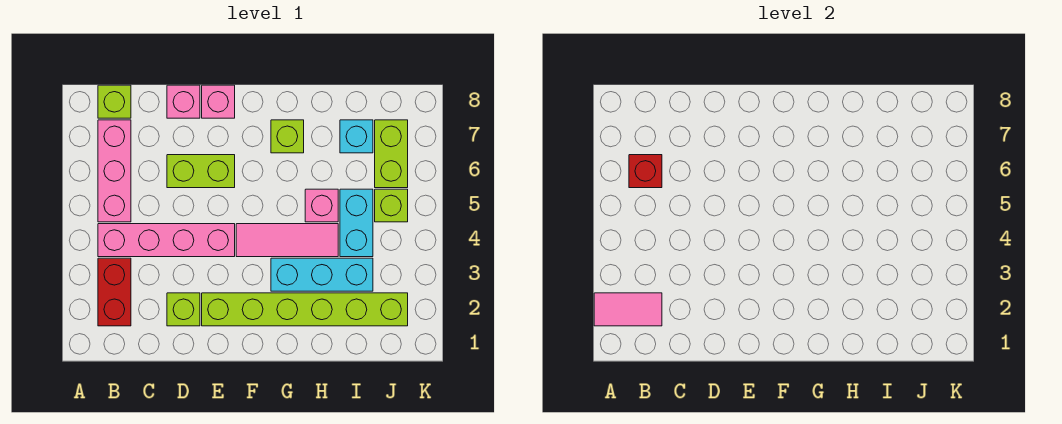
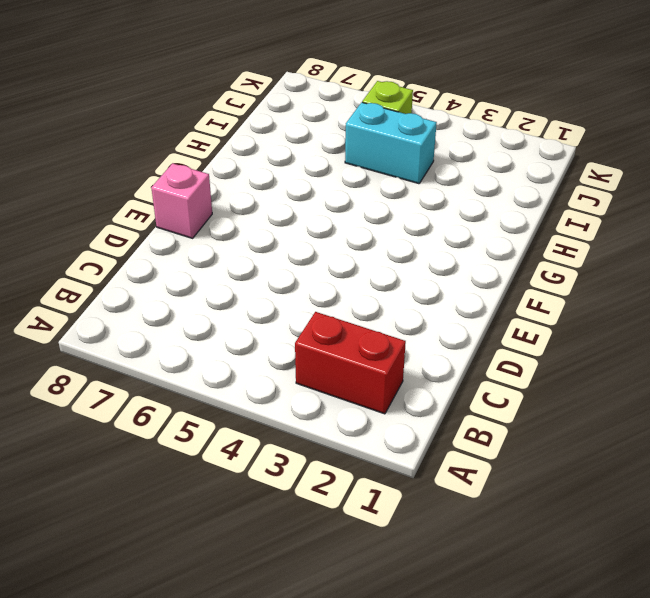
none -> pink 1x4 brick [98,224,235,257]
none -> pink 1x3 brick [98,120,131,222]
none -> lime 1x1 brick [98,85,131,118]

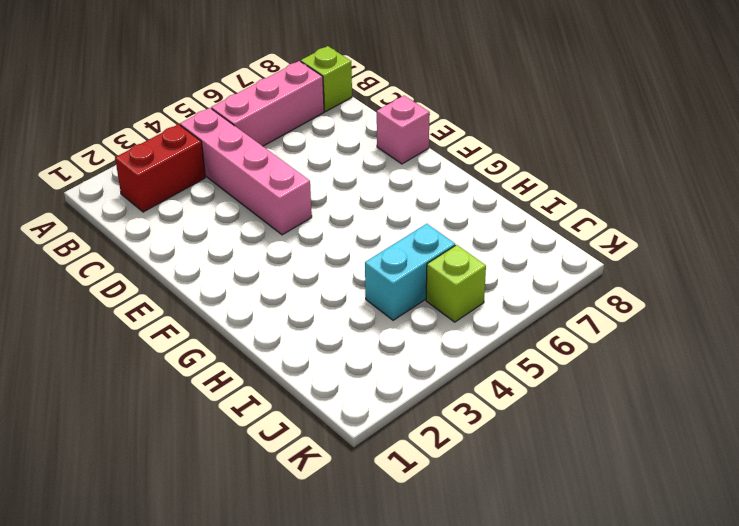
none -> lime 1x1 brick [167,293,200,326]
none -> lime 1x2 brick [167,155,235,188]
none -> pink 1x1 brick [167,85,200,118]

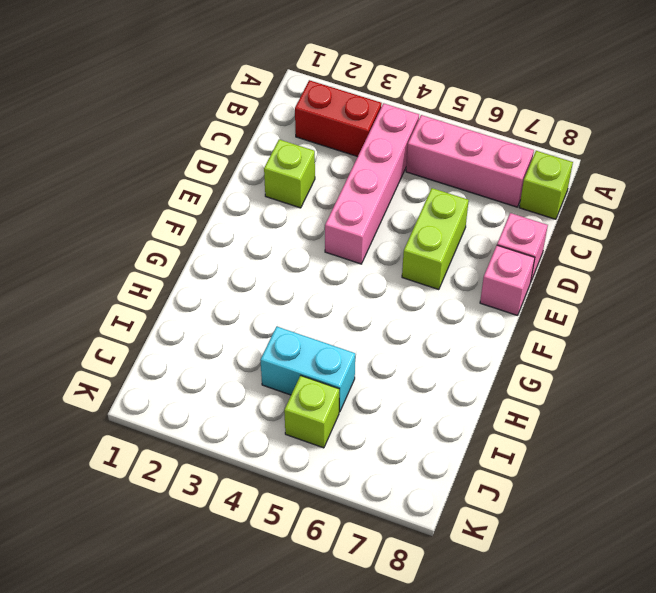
none -> lime 1x6 brick [202,293,408,326]
none -> pink 1x3 tile [236,224,338,257]
none -> cyan 1x3 brick [271,258,373,291]

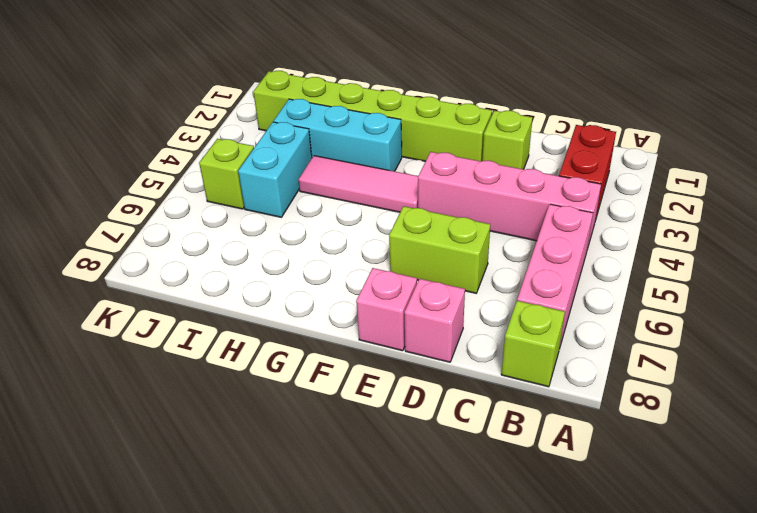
none -> lime 1x1 brick [271,120,304,153]
none -> pink 1x1 brick [305,189,338,222]
none -> cyan 1x1 brick [340,120,373,153]

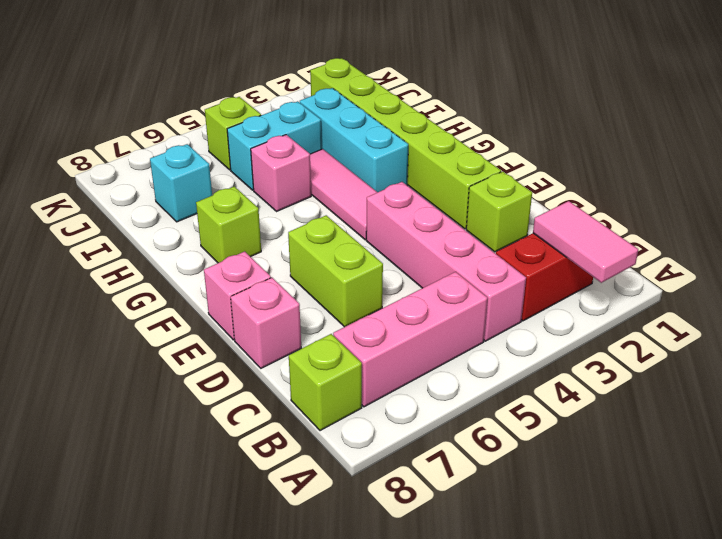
none -> lime 1x2 brick [375,120,408,188]
none -> red 1x1 brick [629,155,662,188]

